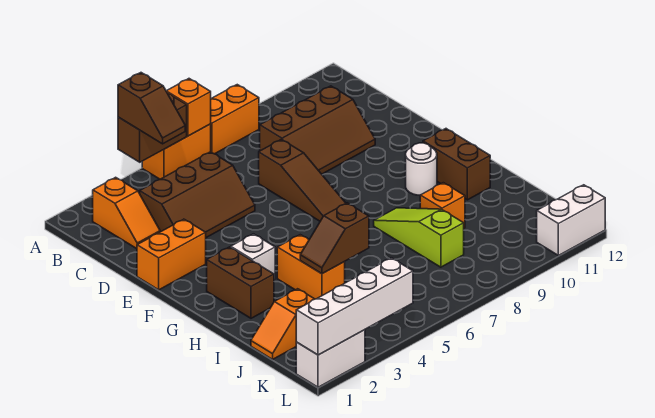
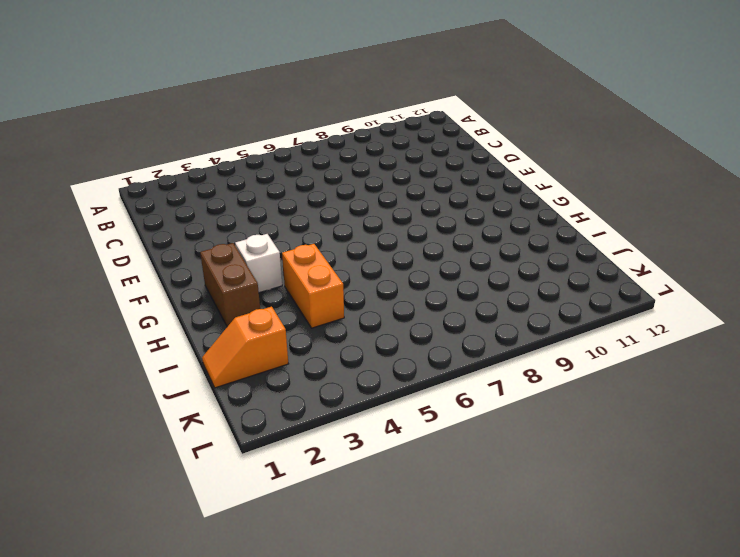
none -> orange 1x2 brick [142,124,211,179]
none -> orange 1x2 brick [211,85,259,154]
none -> orange 1x2 slope [93,177,160,249]

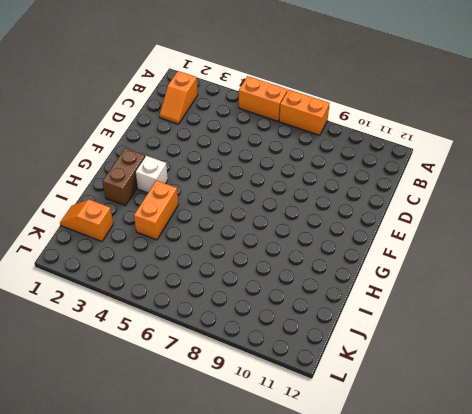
none -> brown 2x3 slope [140,152,255,238]
none -> brown 2x3 slope [260,86,375,174]
none -> brown 1x3 slope [259,139,346,221]

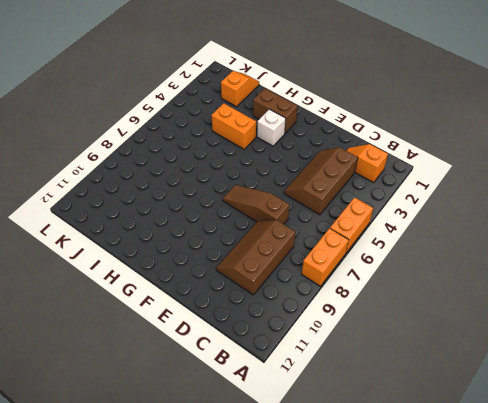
none -> orange 1x2 brick [137,219,206,290]
none -> white 1x1 round brick [406,143,437,195]
none -> brown 1x2 brick [423,129,490,200]

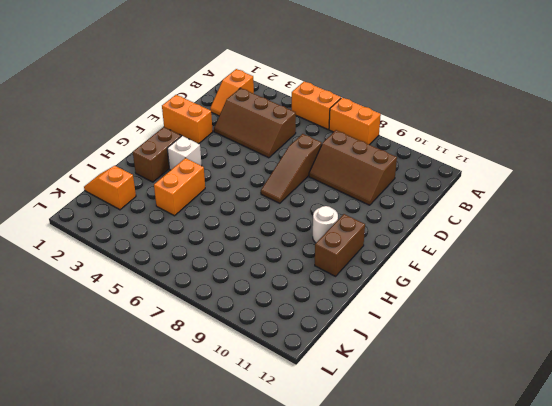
none -> lime 1x3 slope [374,208,464,267]
none -> orange 1x1 brick [420,183,465,228]
none -> white 1x2 brick [296,330,365,387]

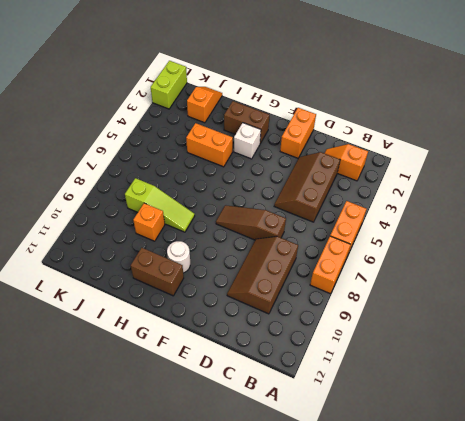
lime 1x2 brick [151,61,187,109] -> white 1x2 brick [296,330,365,387]
none -> white 1x2 brick [537,185,605,256]
none -> brown 1x2 brick [118,94,187,162]
none -> orange 1x1 brick [166,79,211,136]

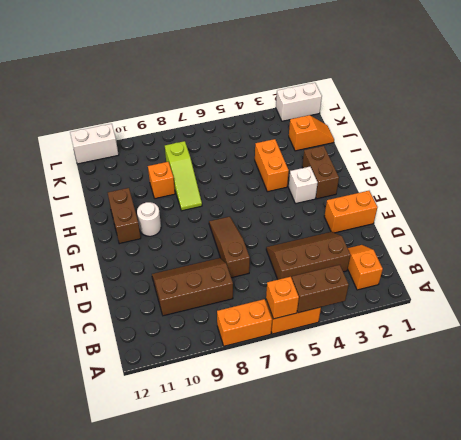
none -> brown 1x2 slope [300,203,369,274]
none -> white 1x4 brick [296,258,413,355]
none -> brown 1x2 slope [118,73,185,144]

